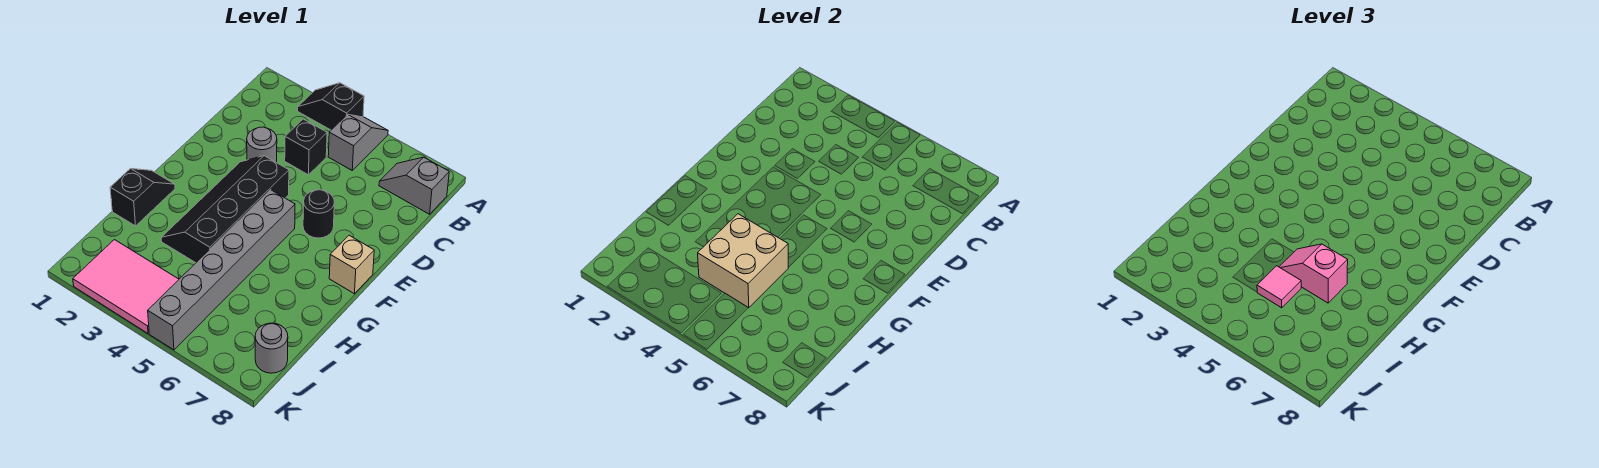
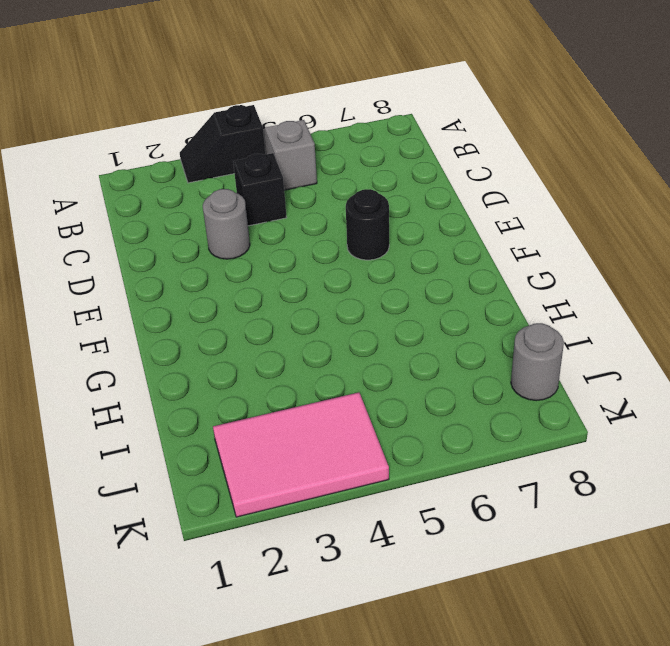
none -> grey 1x2 slope [379,157,449,214]
none -> black 2x4 slope [161,156,289,263]
none -> grey 1x6 brick [148,190,295,350]

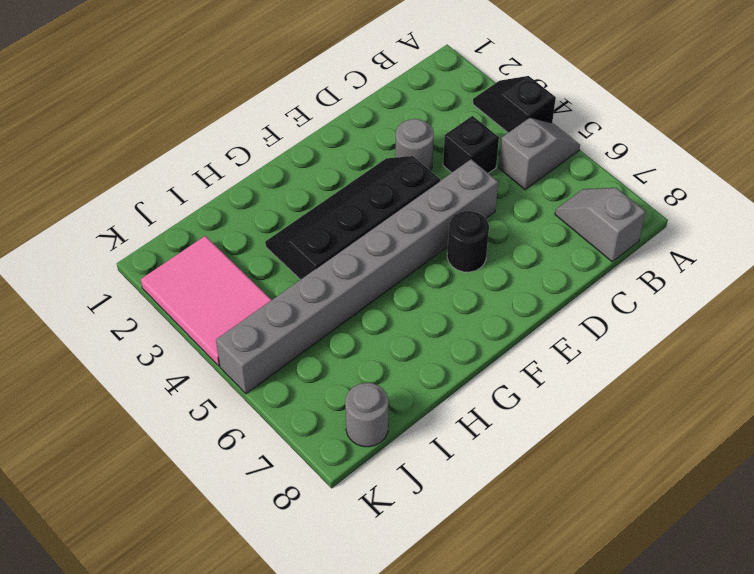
grey 1x8 brick [216,159,498,394] -> grey 1x6 brick [148,190,295,350]
none -> tan 1x1 brick [329,235,374,294]
none -> black 1x2 slope [110,169,175,226]
none -> tan 2x2 brick [698,214,788,308]

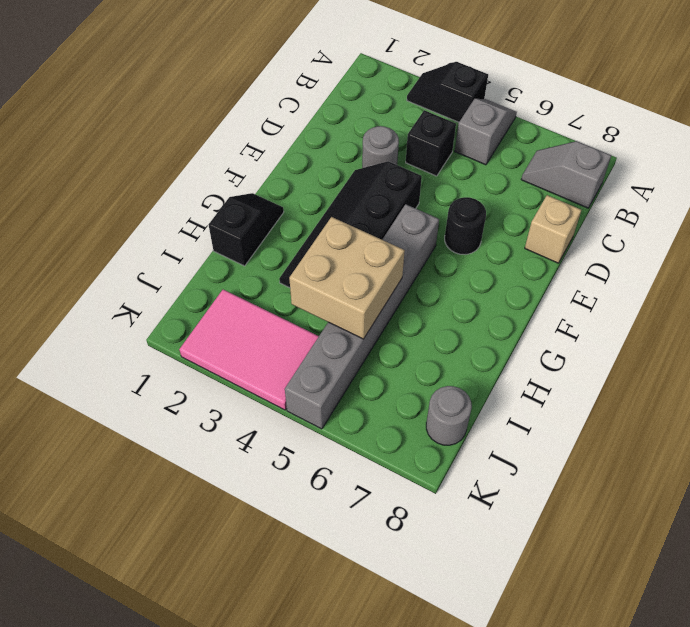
tan 1x1 brick [525,195,581,263] -> tan 1x1 brick moved to [329,235,374,294]
none -> pink 1x2 slope [1279,244,1348,303]
none -> pink 1x1 tile [1257,266,1301,308]

